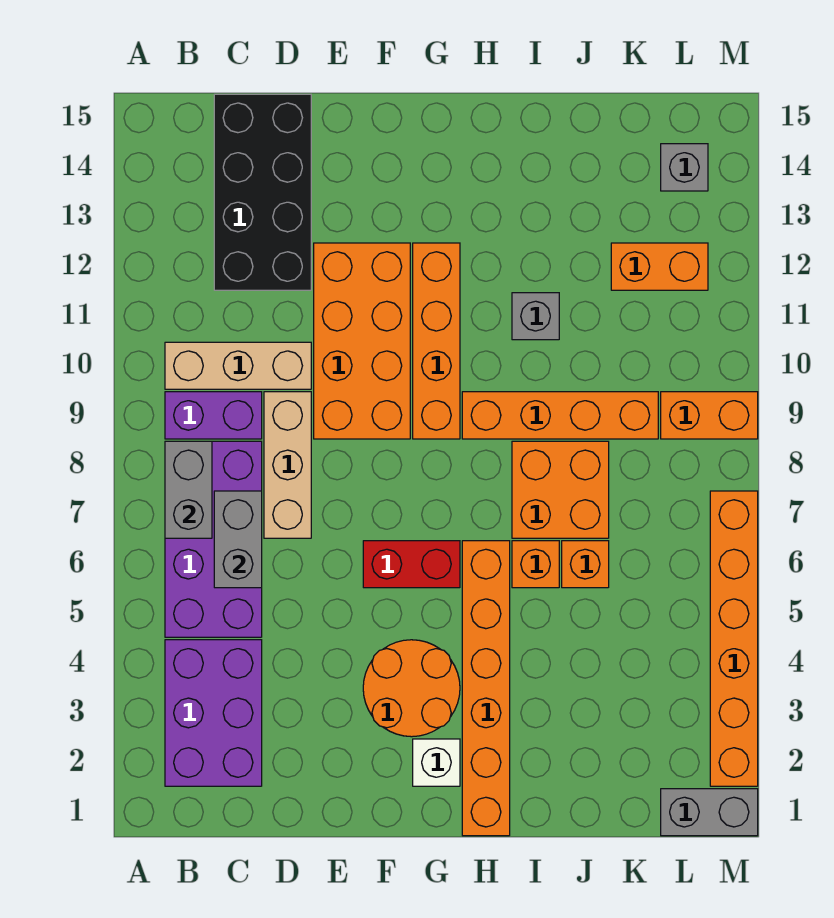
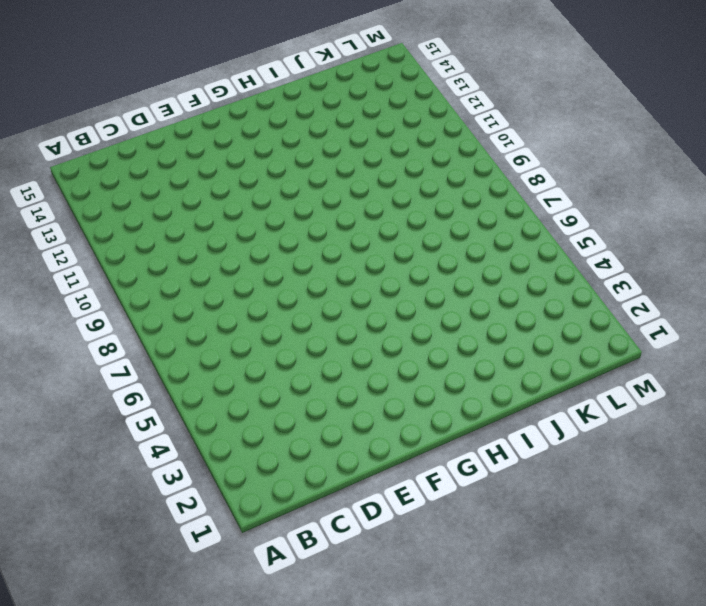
none -> purple 2x3 brick [165,640,262,786]
none -> purple 2x4 brick [165,441,262,637]
none -> purple 1x2 brick [165,392,262,439]

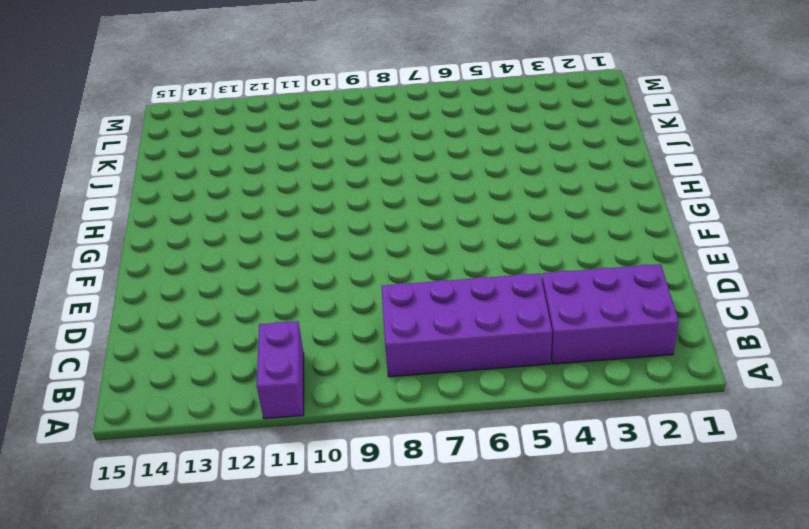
purple 1x2 brick [257,321,304,419] -> purple 1x2 brick moved to [165,392,262,439]
none -> tan 1x3 brick [165,342,311,389]
none -> black 2x4 brick [214,94,311,290]
none -> tan 1x3 brick [264,392,311,538]

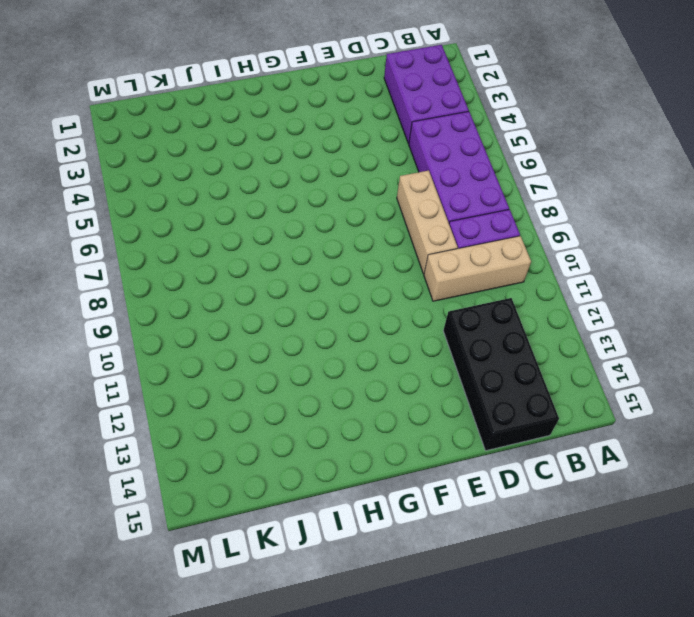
none -> orange 2x4 brick [314,243,410,439]
none -> orange 2x2 round brick [363,640,460,737]
none -> red 1x2 brick [363,541,460,588]

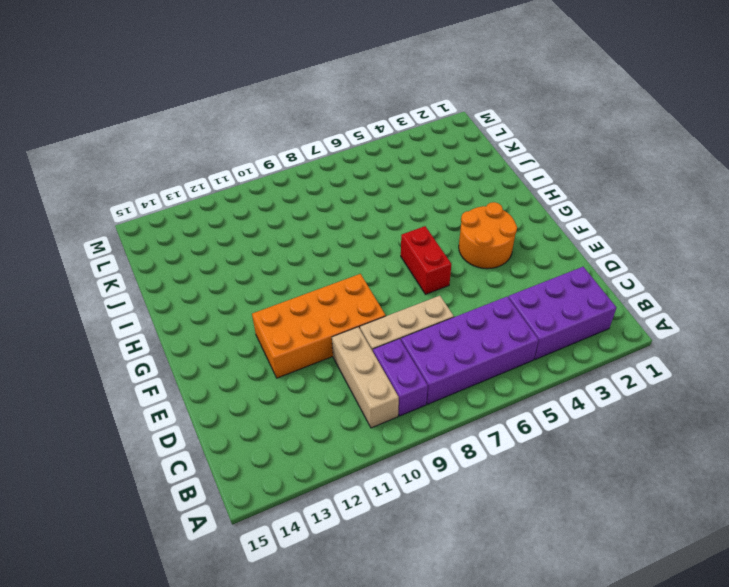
none -> black 2x4 brick [214,94,311,290]
none -> white 1x1 brick [413,739,460,786]
none -> orange 1x4 brick [413,243,460,439]

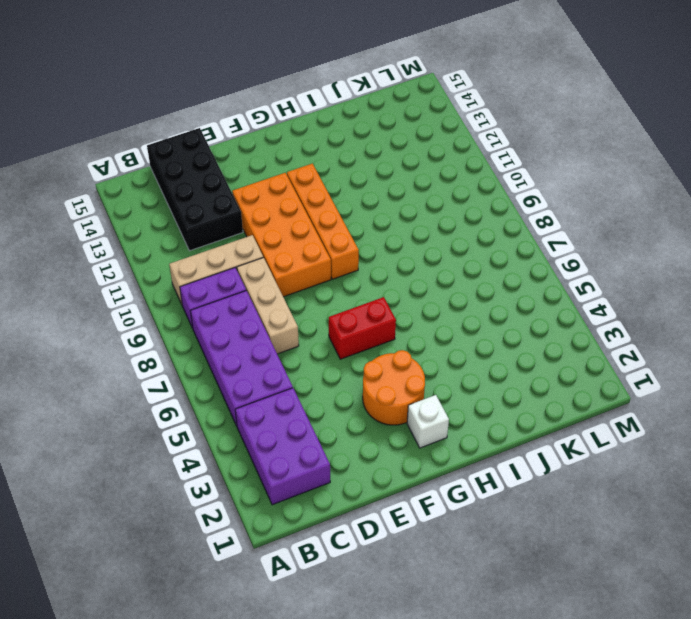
none -> orange 1x6 brick [462,541,510,836]
none -> orange 1x4 brick [462,392,658,439]
none -> orange 1x1 brick [512,541,559,588]

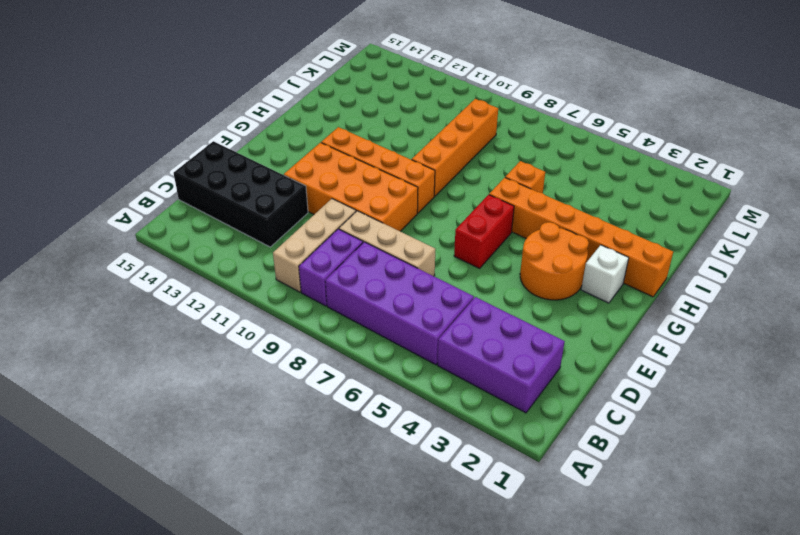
none -> orange 2x2 brick [512,441,609,538]
none -> grey 1x1 brick [512,293,559,340]
none -> orange 1x1 brick [562,541,609,588]

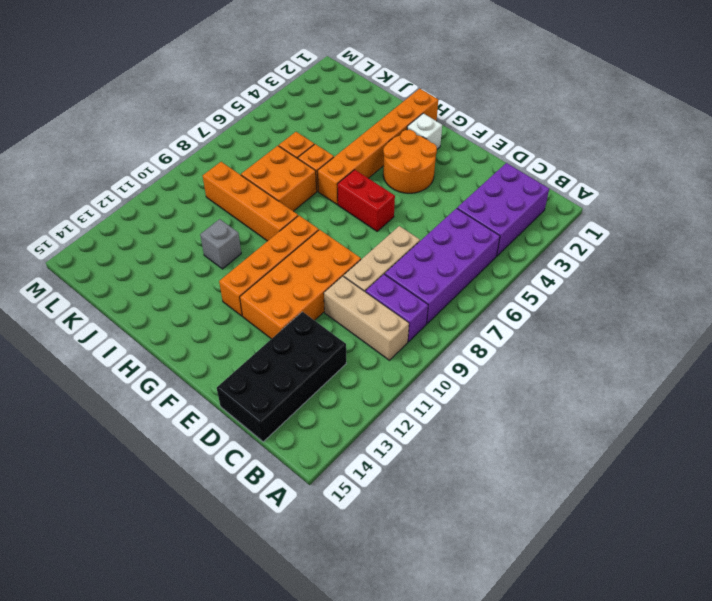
none -> orange 1x2 brick [611,243,708,290]
none -> grey 1x2 brick [661,789,758,836]
none -> orange 1x2 brick [661,392,758,439]

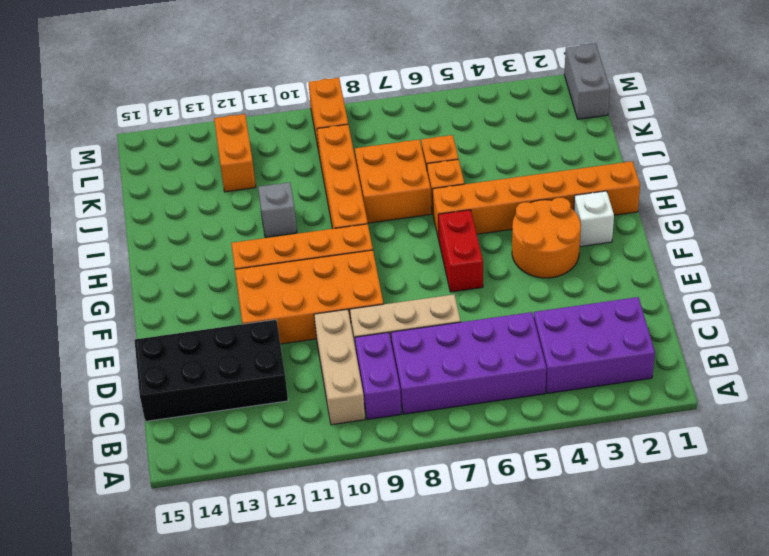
none -> grey 1x1 brick [661,144,708,191]
none -> orange 1x6 brick [710,491,758,786]
none -> grey 1x2 brick [165,441,212,538]

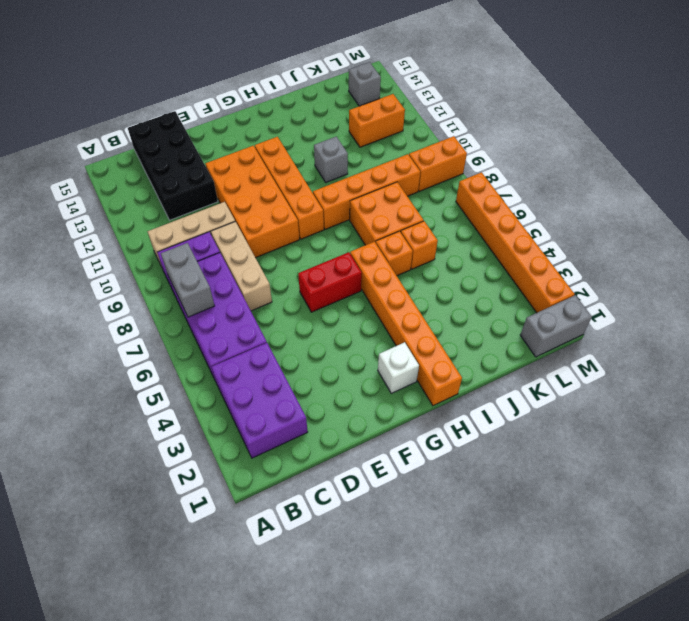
none -> orange 2x2 round brick [363,640,460,737]
none -> grey 1x2 brick [214,491,262,588]

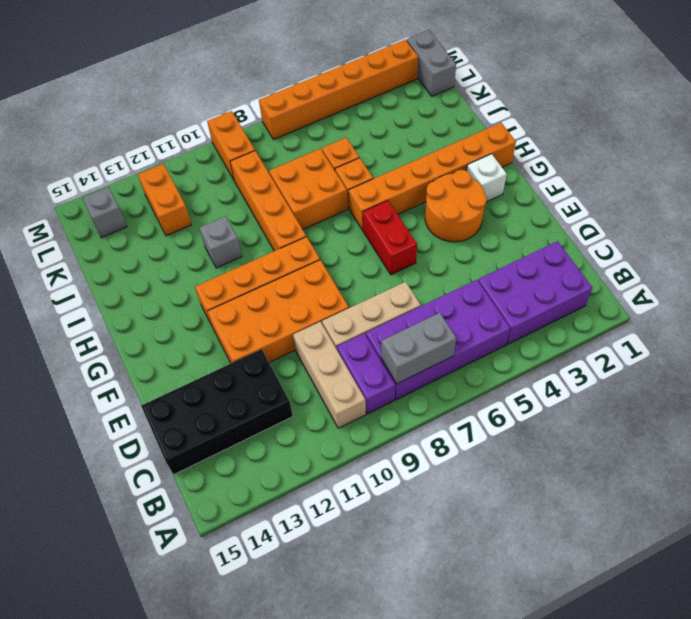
none -> grey 1x2 brick [214,491,262,588]

